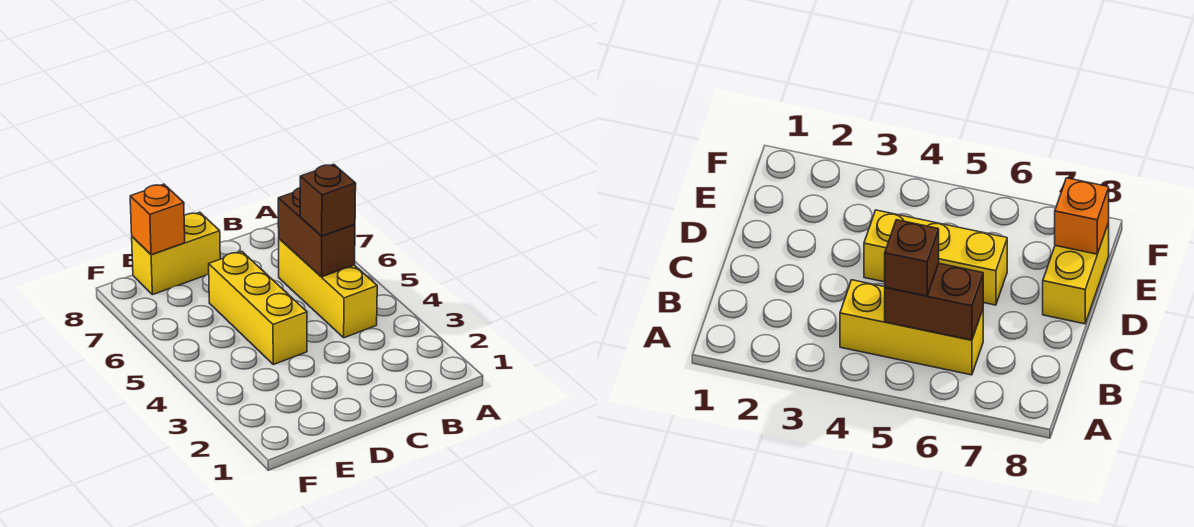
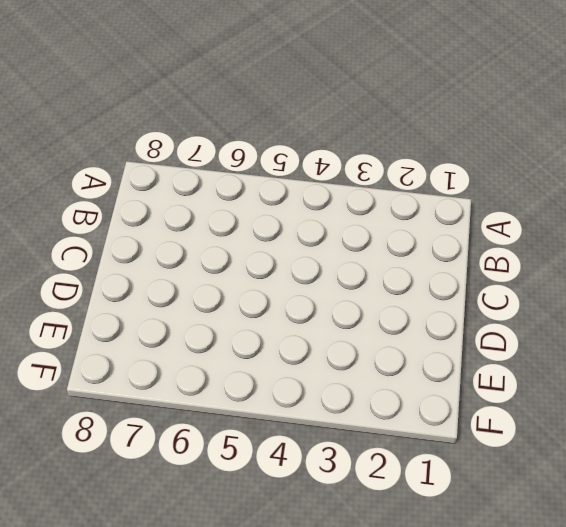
none -> yellow 1x3 brick [279,239,377,338]
none -> yellow 1x3 brick [209,252,307,365]

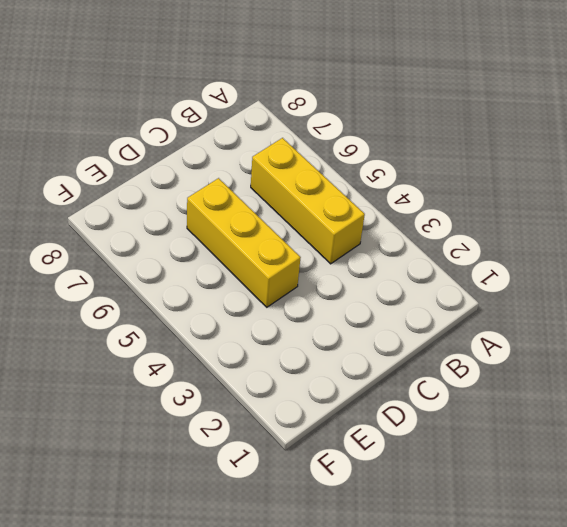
none -> yellow 1x2 brick [132,212,220,295]
none -> brown 1x2 brick [278,188,355,277]

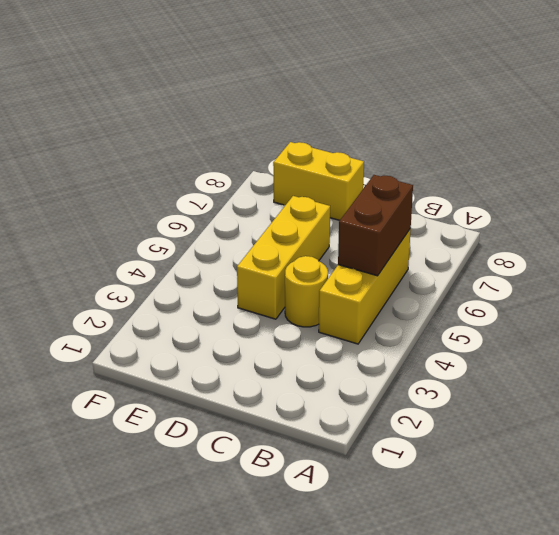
yellow 1x1 round brick [285,256,328,327] -> none
none -> orange 1x1 brick [130,184,185,255]
none -> brown 1x1 brick [300,164,356,236]

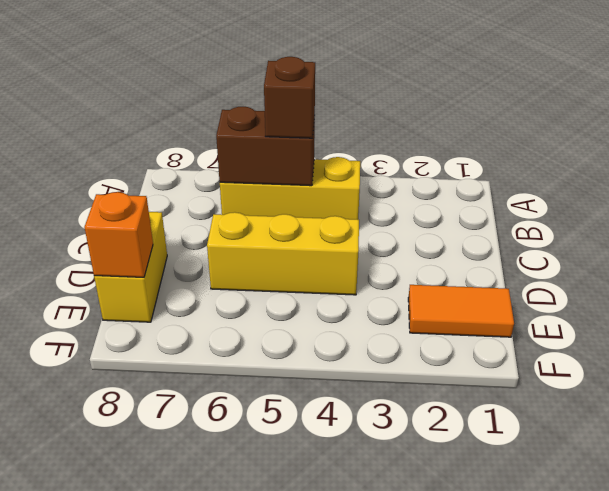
orange 1x2 tile [408,285,514,337] -> none

